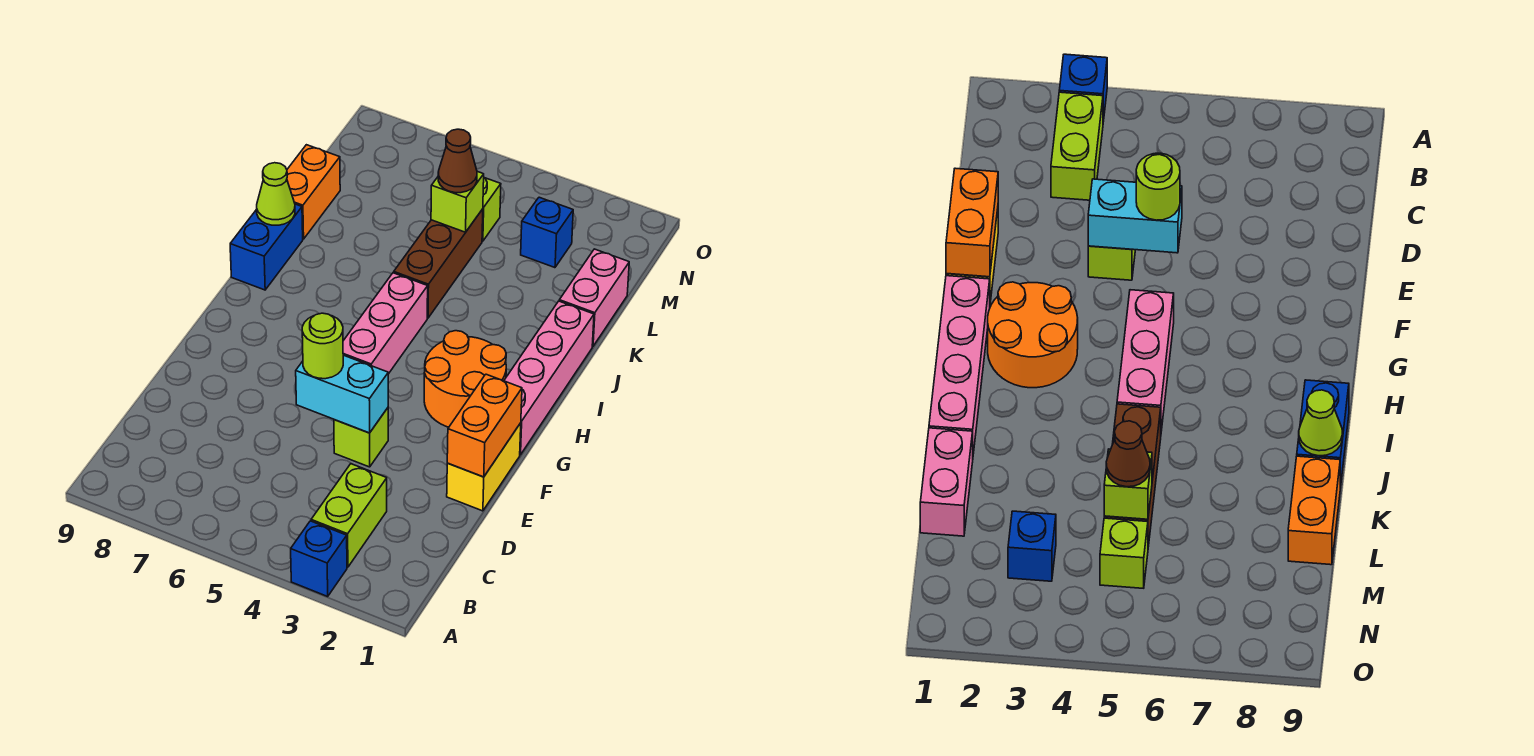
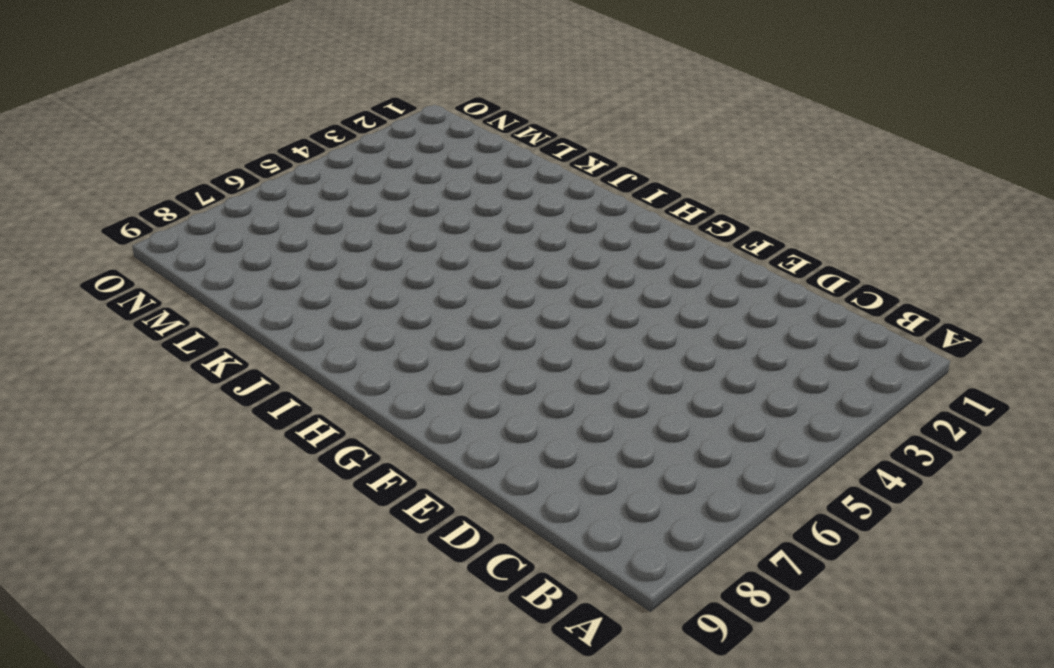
none -> blue 1x1 brick [291,521,347,596]
none -> lime 1x2 brick [311,464,387,567]
none -> yellow 1x2 brick [447,423,521,511]

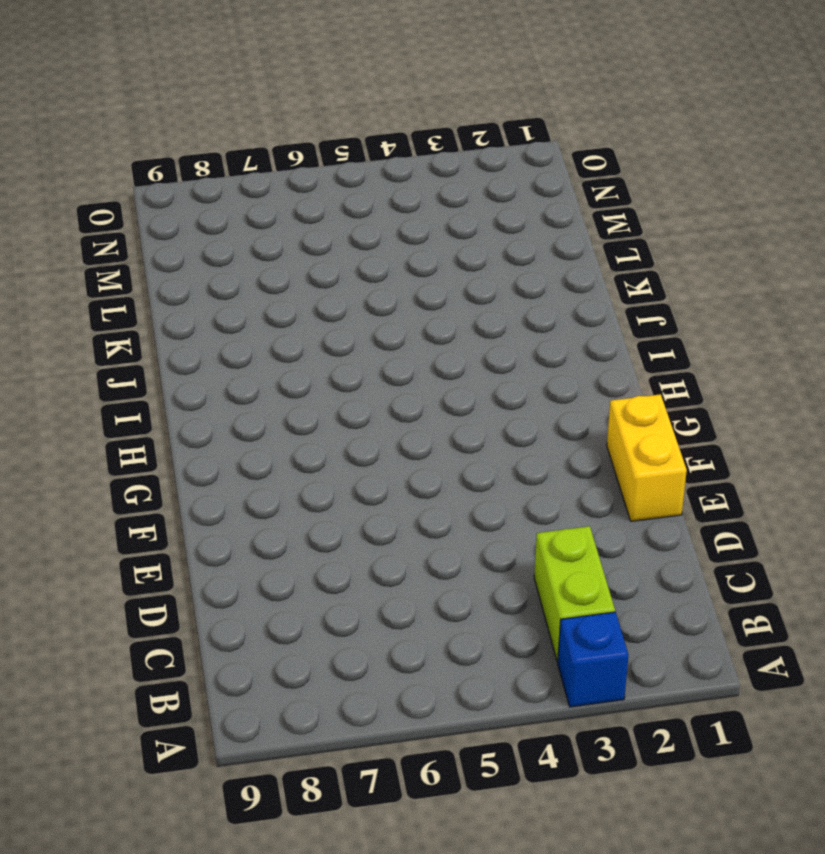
none -> lime 1x1 brick [334,408,388,467]
none -> pink 1x4 brick [504,301,594,455]
none -> orange 2x2 round brick [424,331,506,427]

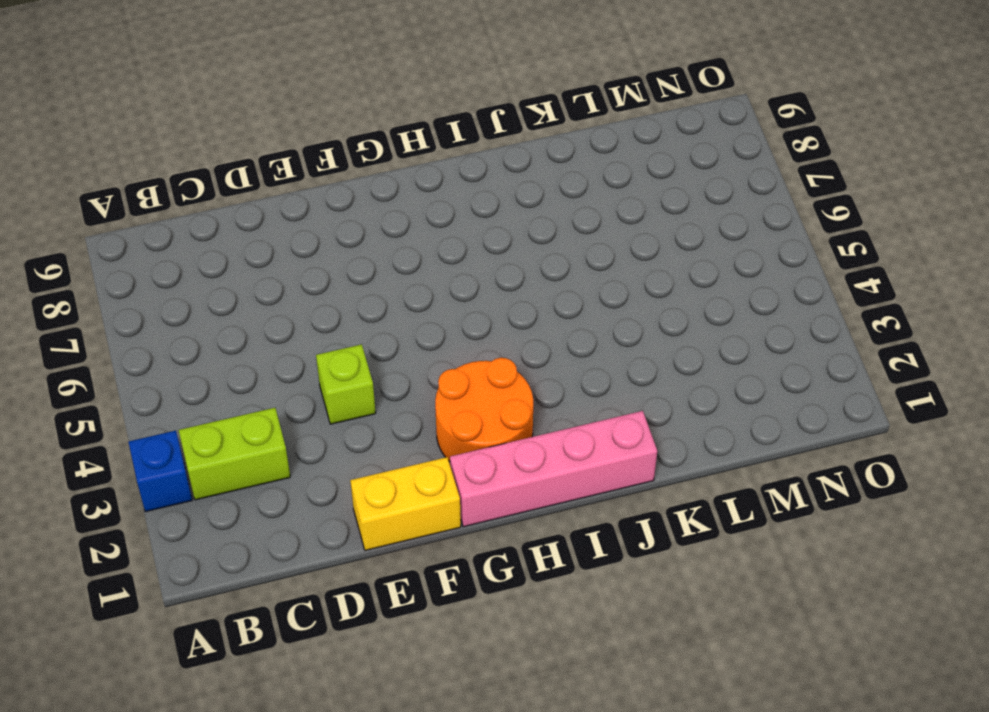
none -> pink 1x3 brick [343,273,428,374]
none -> blue 1x2 brick [230,204,303,290]
none -> brown 1x3 brick [394,209,483,318]

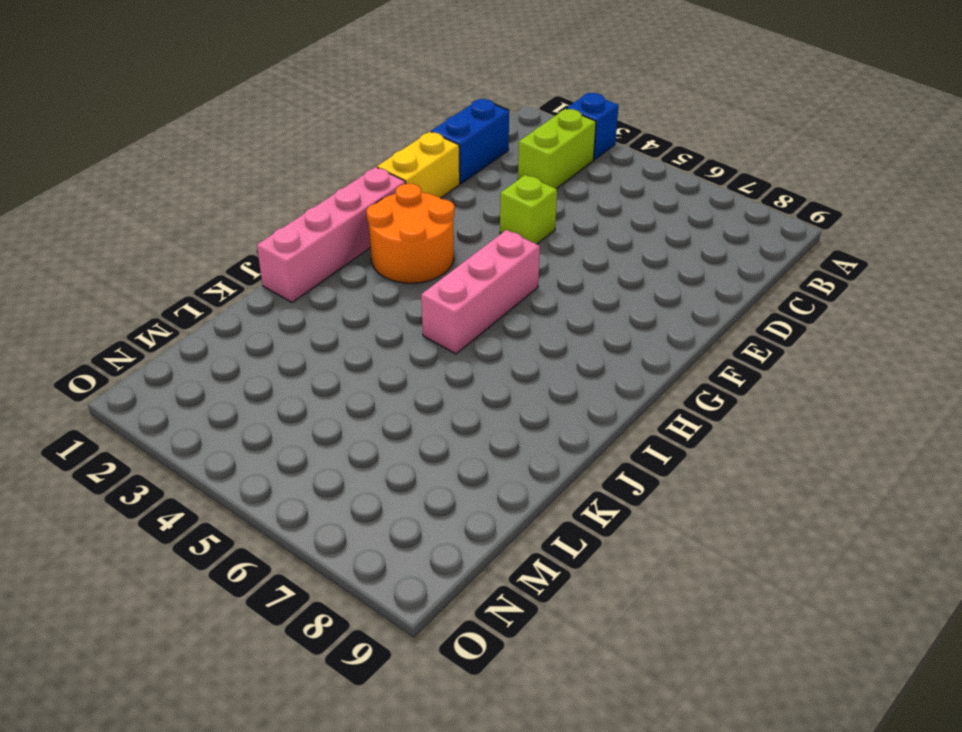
blue 1x2 brick [431,99,509,184] -> blue 1x2 brick moved to [230,204,303,290]
none -> brown 1x3 brick [394,209,483,318]
none -> pink 1x2 brick [559,249,629,346]
none -> orange 1x2 brick [287,145,340,239]

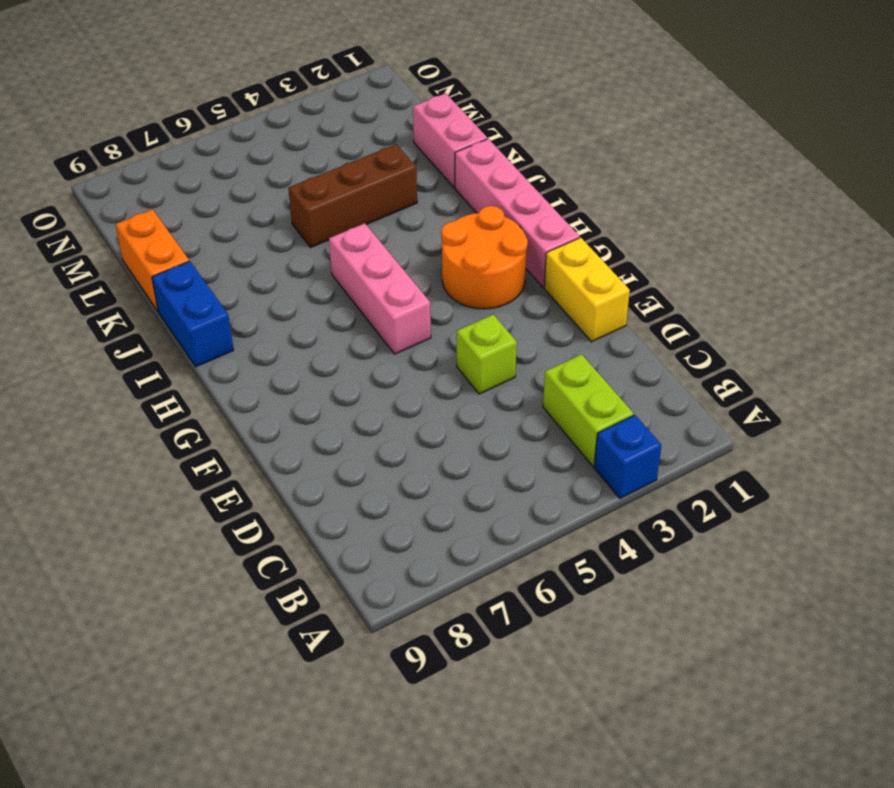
brown 1x3 brick [288,144,417,247] -> brown 1x3 brick turned to [394,209,483,318]
none -> blue 1x1 brick [521,197,573,268]
none -> lime 1x1 brick [482,178,501,241]
none -> orange 1x2 brick [447,374,522,477]

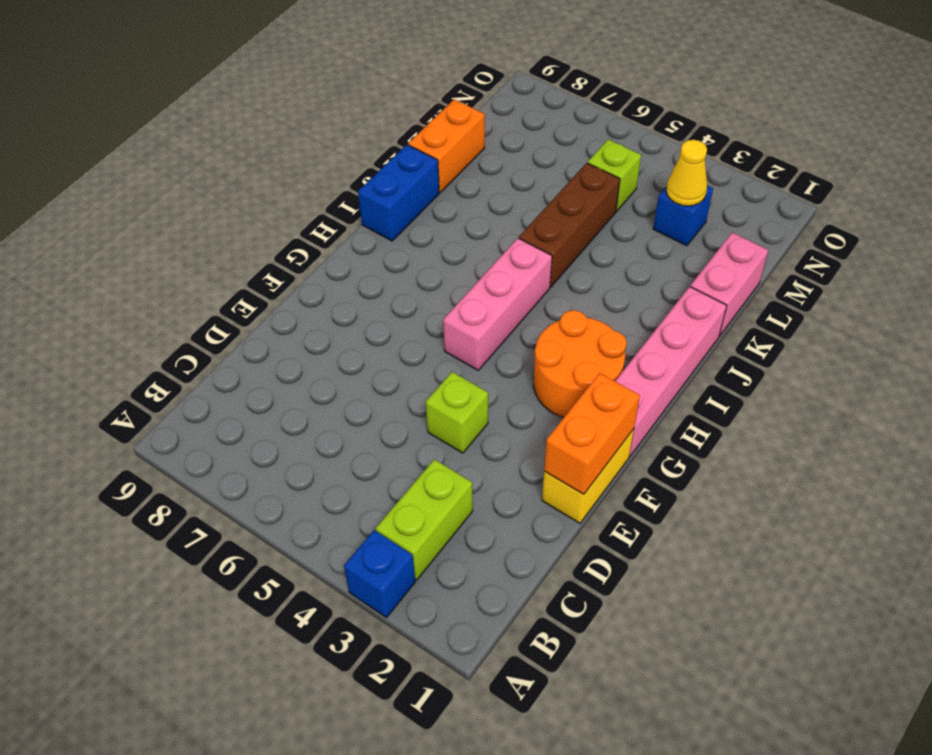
yellow 1x1 cone [666,140,707,206] -> none
none -> cyan 1x2 brick [296,355,388,433]
none -> lime 1x1 cone [257,163,295,225]
none -> lime 1x1 brick [431,171,484,232]

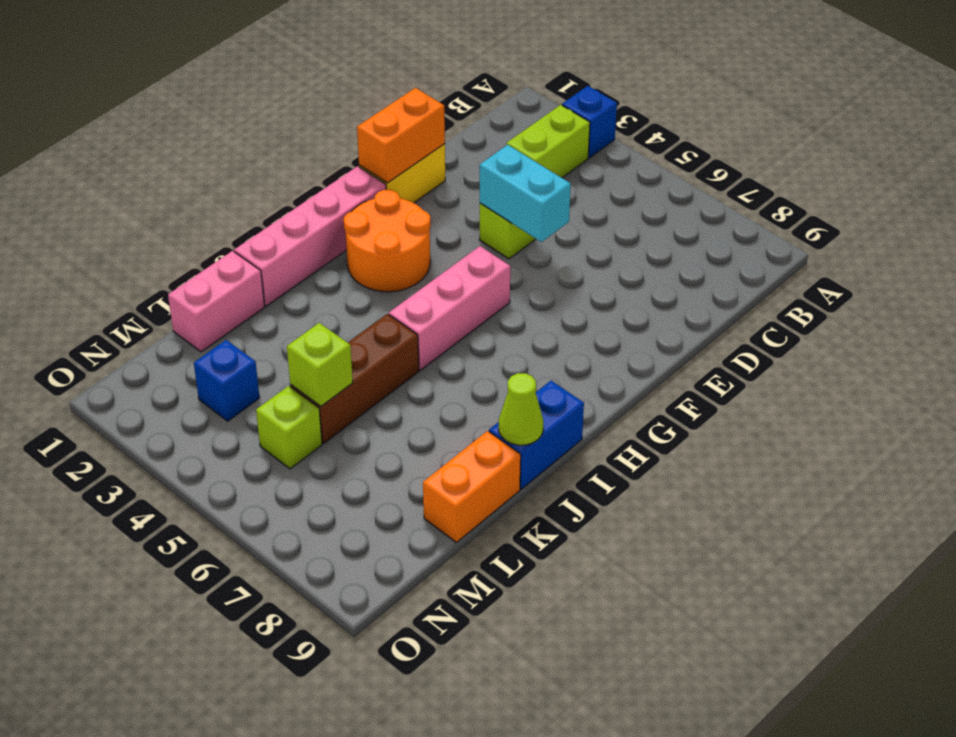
none -> lime 1x1 round brick [302,313,343,379]
none -> brown 1x1 cone [438,129,477,193]

